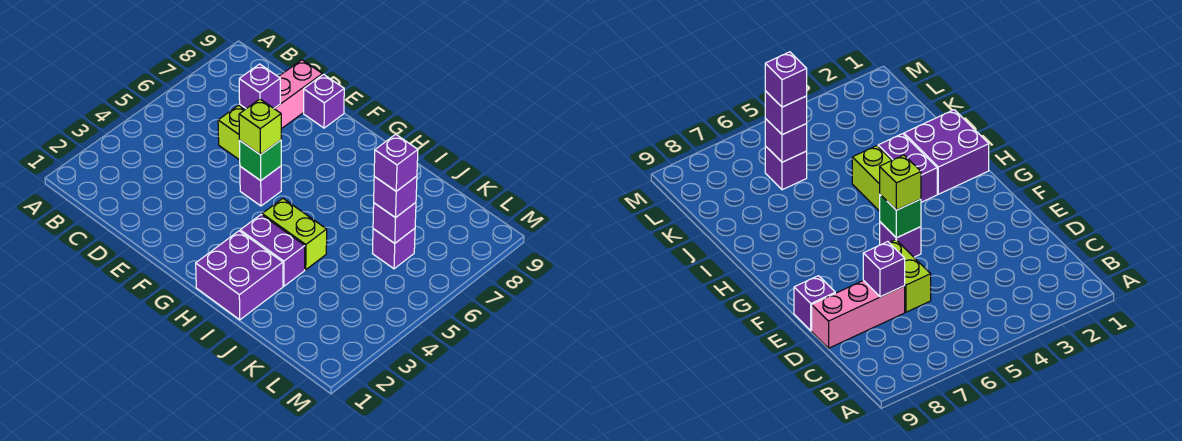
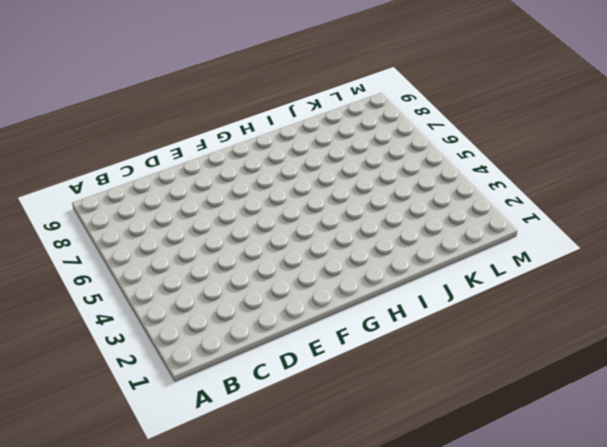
none -> lime 1x2 brick [218,105,245,160]
none -> pink 1x3 brick [240,60,323,129]
none -> purple 1x1 brick [304,74,344,128]

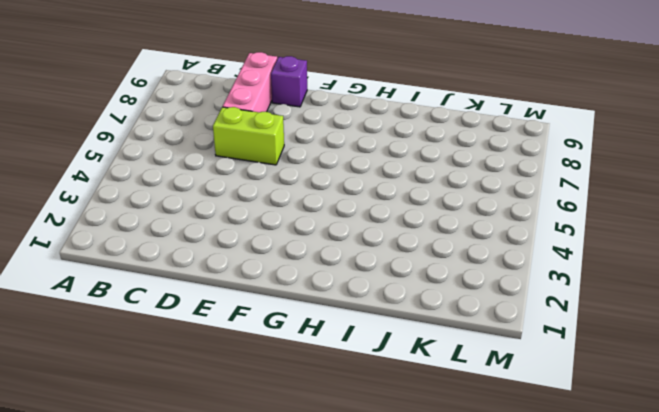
none -> purple 1x1 brick [240,166,281,206]
none -> purple 2x2 brick [196,231,283,320]
none -> purple 1x2 brick [240,215,305,286]

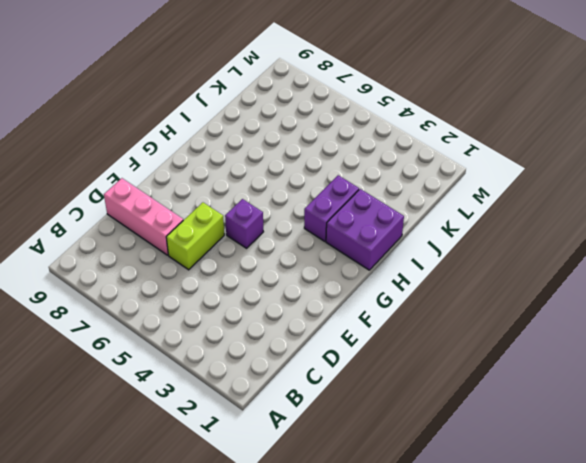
none -> purple 1x1 brick [304,74,344,128]
none -> lime 1x2 brick [262,198,327,270]
none -> purple 1x1 brick [373,228,415,269]

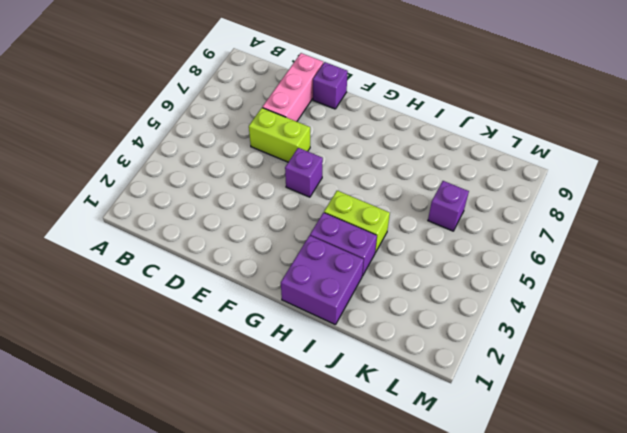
none -> purple 1x1 brick [239,64,280,109]
none -> green 1x1 brick [239,140,281,181]
none -> purple 1x1 brick [373,203,416,243]

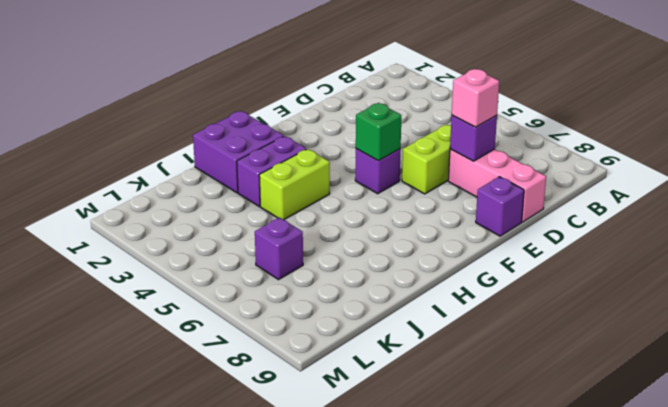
pink 1x1 brick [452,69,499,127] -> none
none -> purple 1x1 brick [373,203,416,243]
none -> lime 1x1 brick [239,99,281,155]
none -> purple 1x1 brick [374,176,417,218]

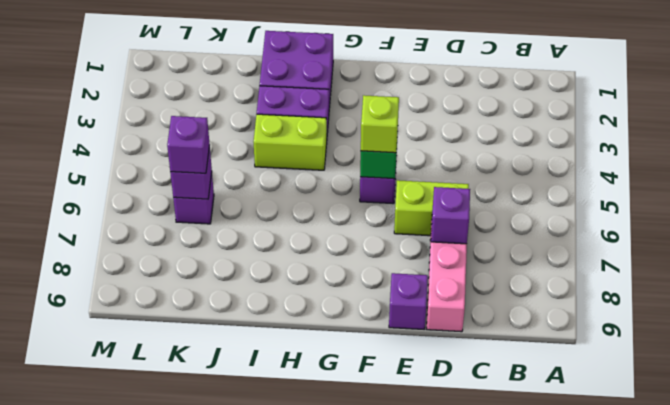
none -> purple 1x1 brick [374,134,418,191]

